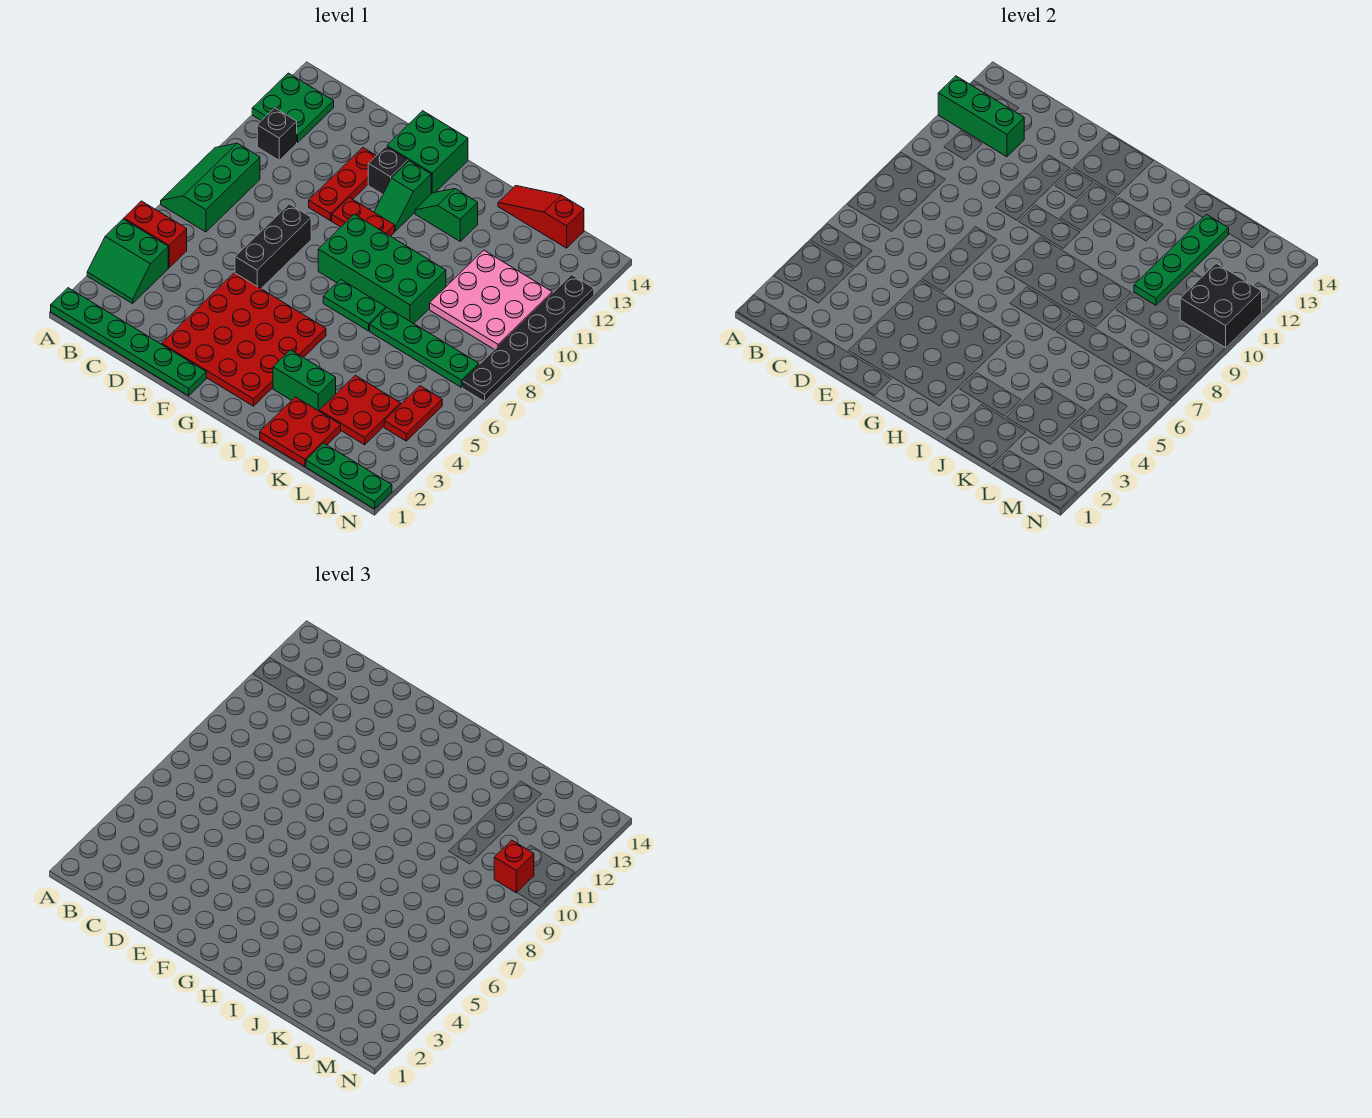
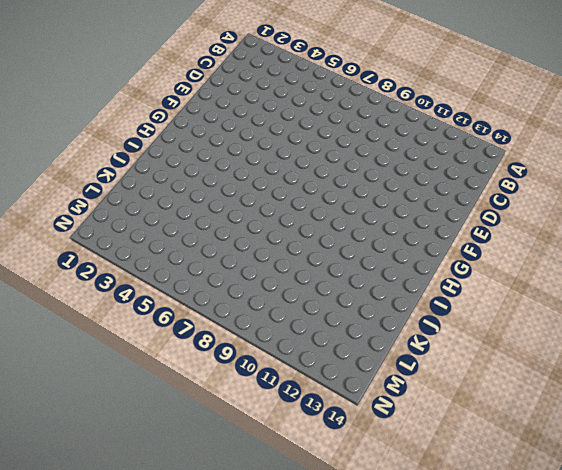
none -> green 1x6 plate [51,288,206,396]
none -> green 2x2 slope [87,219,168,304]
none -> red 1x2 brick [124,201,187,268]

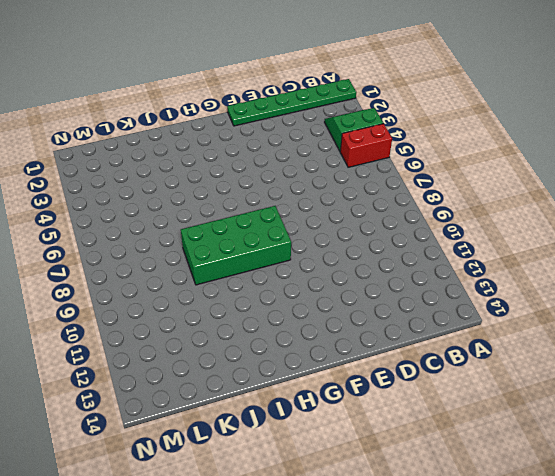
none -> green 2x3 slope [161,143,260,232]
none -> green 2x2 plate [252,73,334,142]
none -> black 1x1 brick [257,108,297,160]

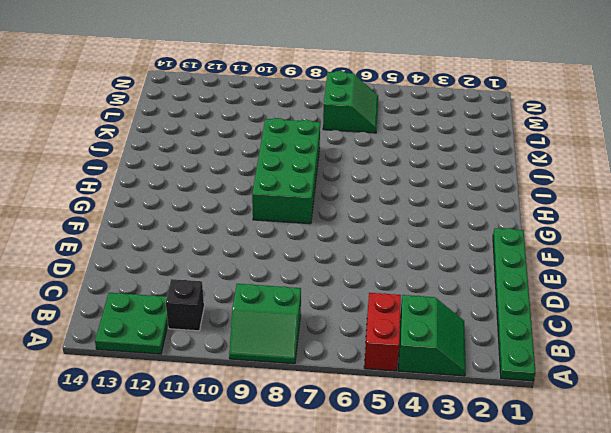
green 2x2 slope [229,284,301,364] -> green 2x3 slope [161,143,260,232]
green 2x2 slope [323,71,378,133] -> green 1x4 plate [370,308,479,387]
none -> red 4x4 plate [162,273,326,406]
none -> black 1x3 brick [235,204,311,289]
none -> red 1x3 plate [309,148,376,221]

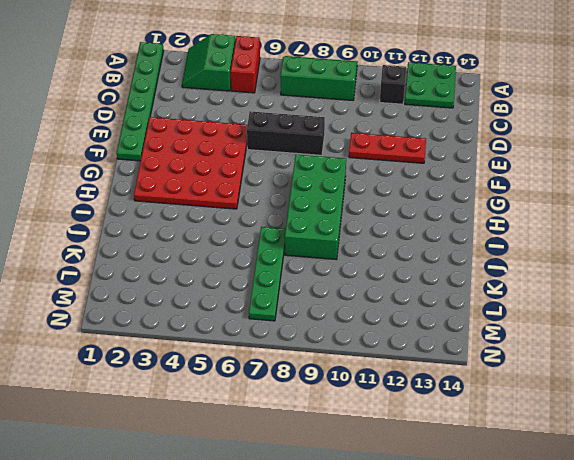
none -> red 1x2 plate [332,197,395,236]
none -> black 1x1 brick [368,147,408,194]
none -> green 2x2 brick [387,111,468,194]

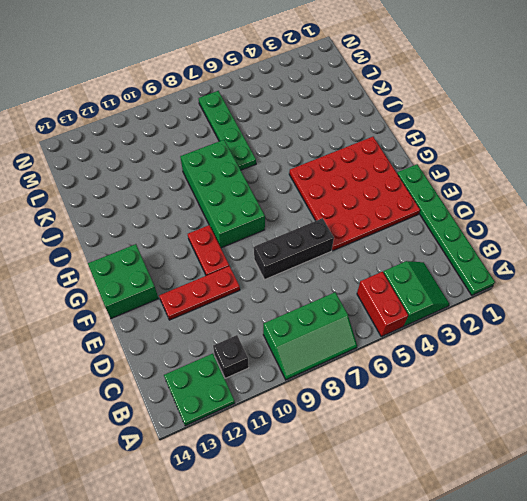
none -> black 1x1 brick [368,147,408,194]
none -> green 1x2 slope [374,161,431,231]
none -> green 1x2 plate [323,279,386,331]

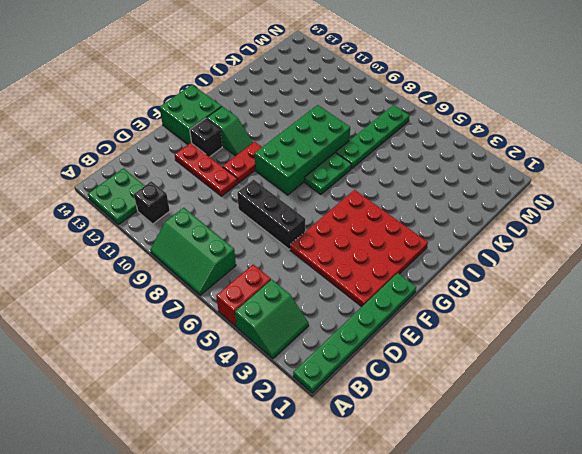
none -> green 1x2 slope [415,189,478,241]
none -> green 1x2 brick [273,350,336,411]
none -> red 2x2 plate [260,397,341,466]

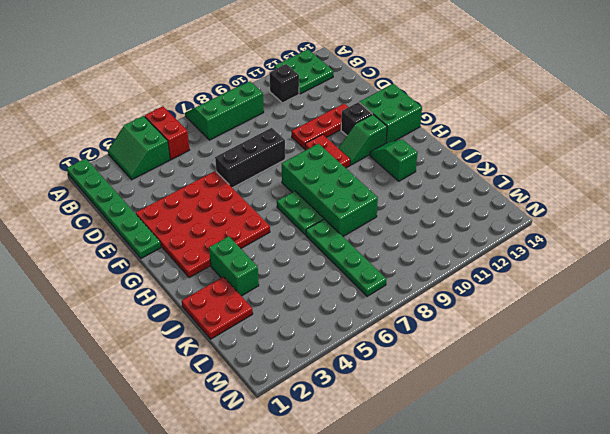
none -> red 1x3 slope [498,186,584,248]
none -> red 2x2 plate [319,375,401,445]
none -> pink 3x3 plate [430,250,552,350]

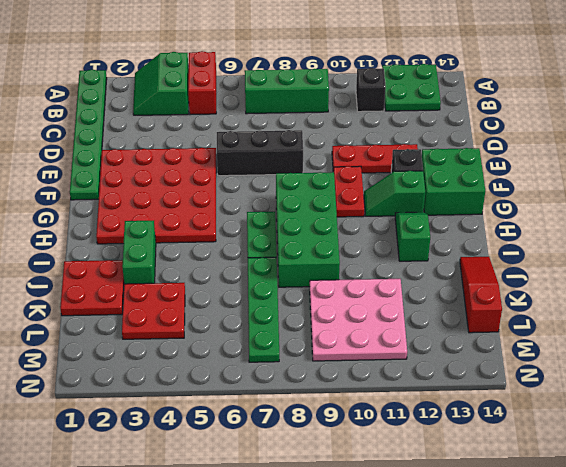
none -> green 1x3 plate [306,443,392,509]
none -> red 1x2 plate [384,386,442,441]
none -> black 1x6 plate [463,275,594,401]

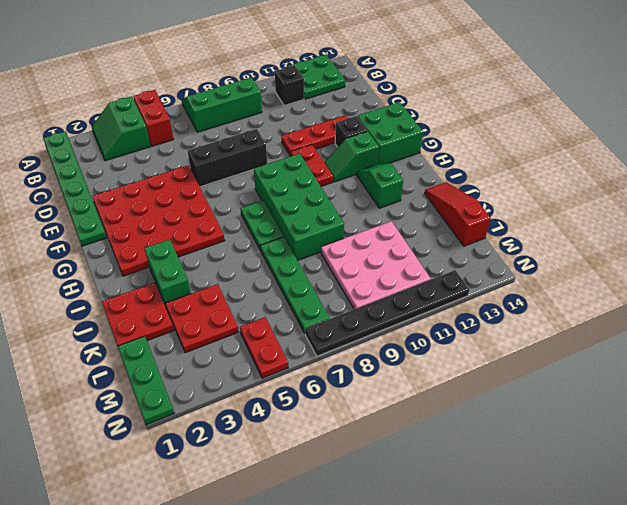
red 1x2 plate [240,317,288,378] -> red 1x2 plate turned to [384,386,442,441]
none -> green 1x3 brick [938,76,1024,157]
none -> green 1x4 plate [1134,215,1229,305]
none -> black 2x2 brick [1180,263,1262,348]

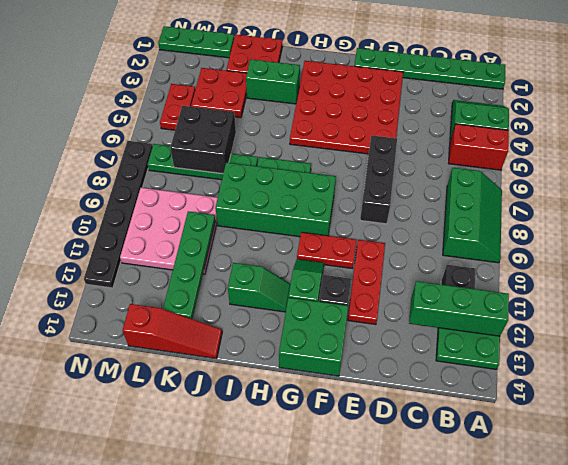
black 2x2 brick [170,106,236,174] -> black 2x2 brick moved to [1180,263,1262,348]
none -> red 1x1 brick [494,840,534,893]

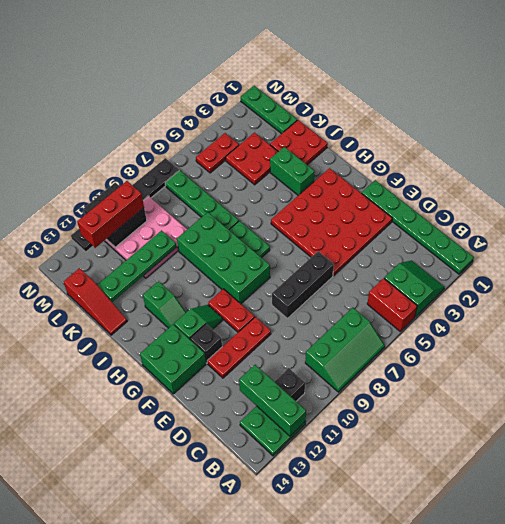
red 1x3 brick [77,181,144,248] -> red 1x1 brick [494,840,534,893]

